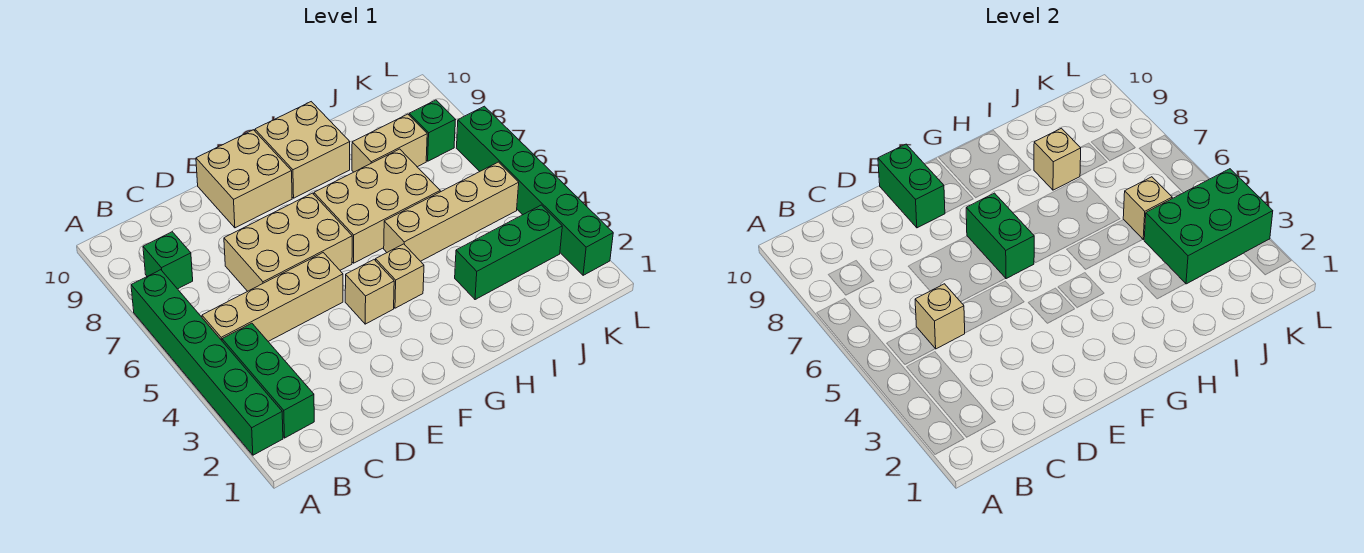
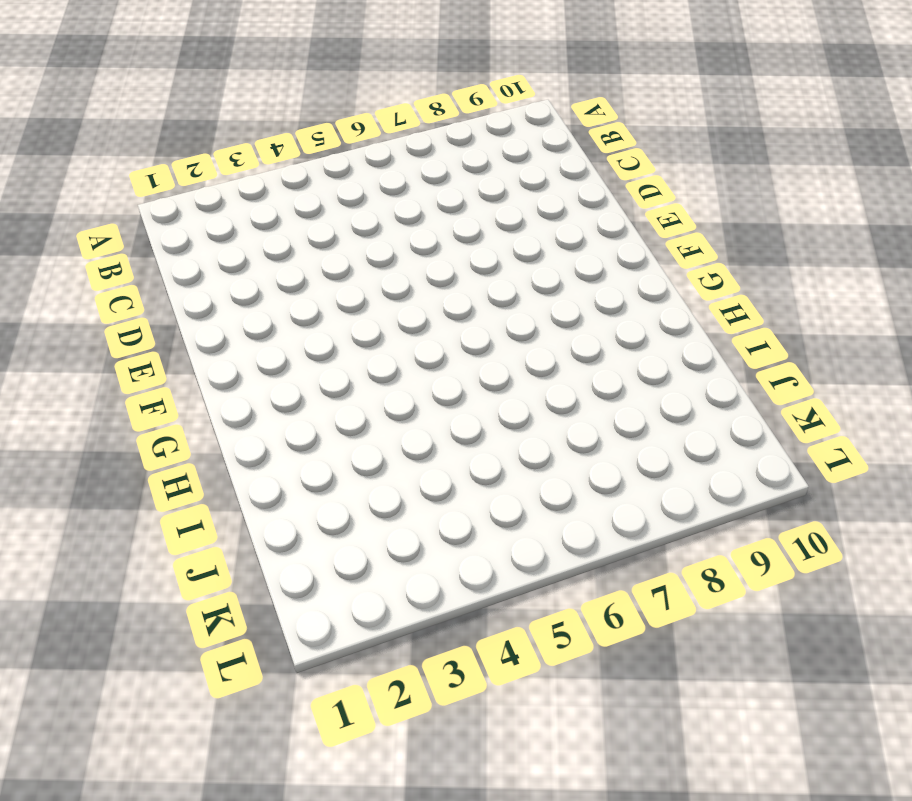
none -> green 1x6 brick [131,270,283,455]
none -> green 1x3 brick [222,323,314,438]
none -> tan 1x4 brick [202,253,343,341]

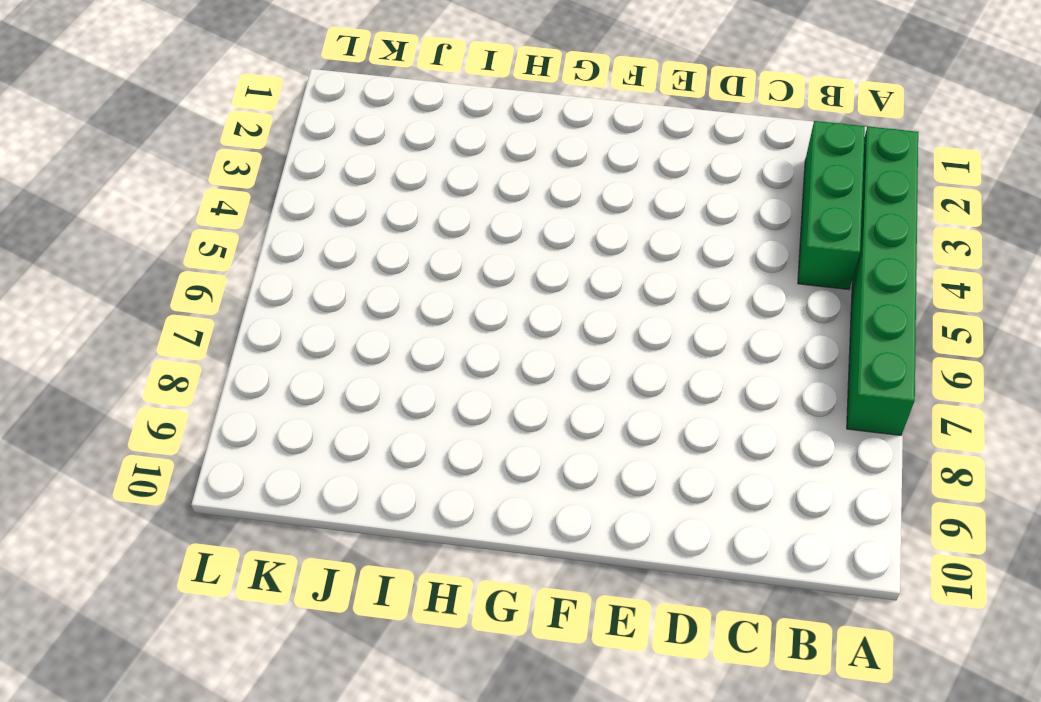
none -> tan 1x4 brick [202,253,343,341]
none -> green 1x1 brick [143,232,193,289]
none -> tan 2x3 brick [224,193,352,291]

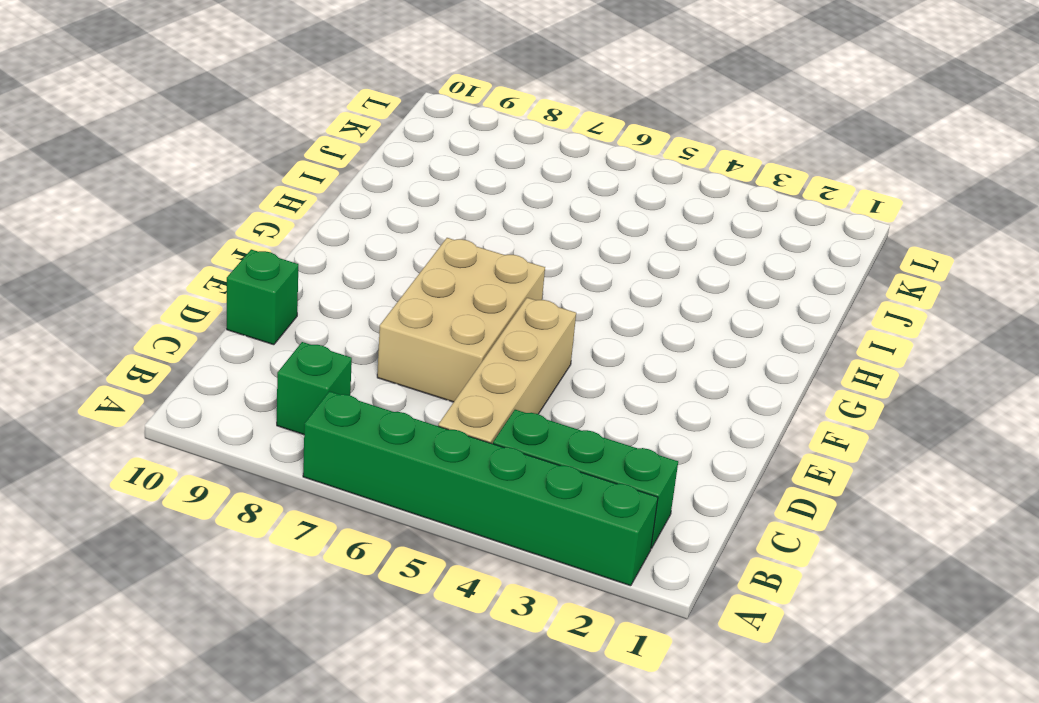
green 1x1 brick [227,249,298,345] -> green 1x1 brick moved to [409,100,456,161]
none -> tan 2x2 brick [196,130,292,228]
none -> tan 1x1 brick [345,260,394,324]
none -> tan 1x1 brick [376,244,424,308]

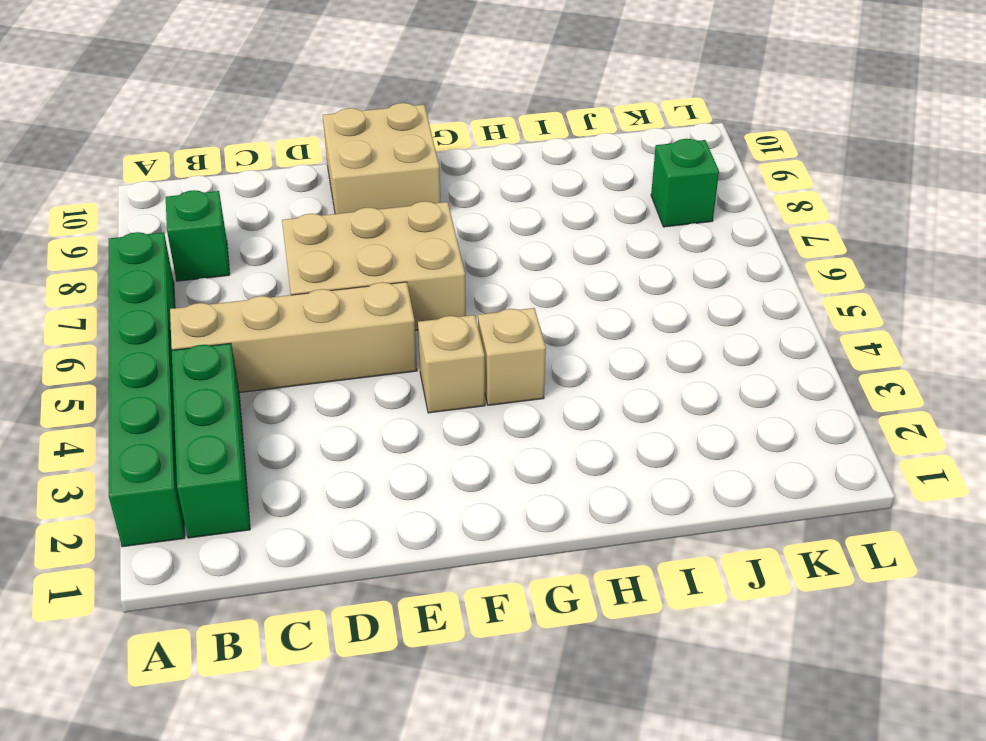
none -> tan 2x3 brick [314,149,440,263]
none -> tan 2x2 brick [255,102,350,198]
none -> tan 1x4 brick [384,162,519,261]

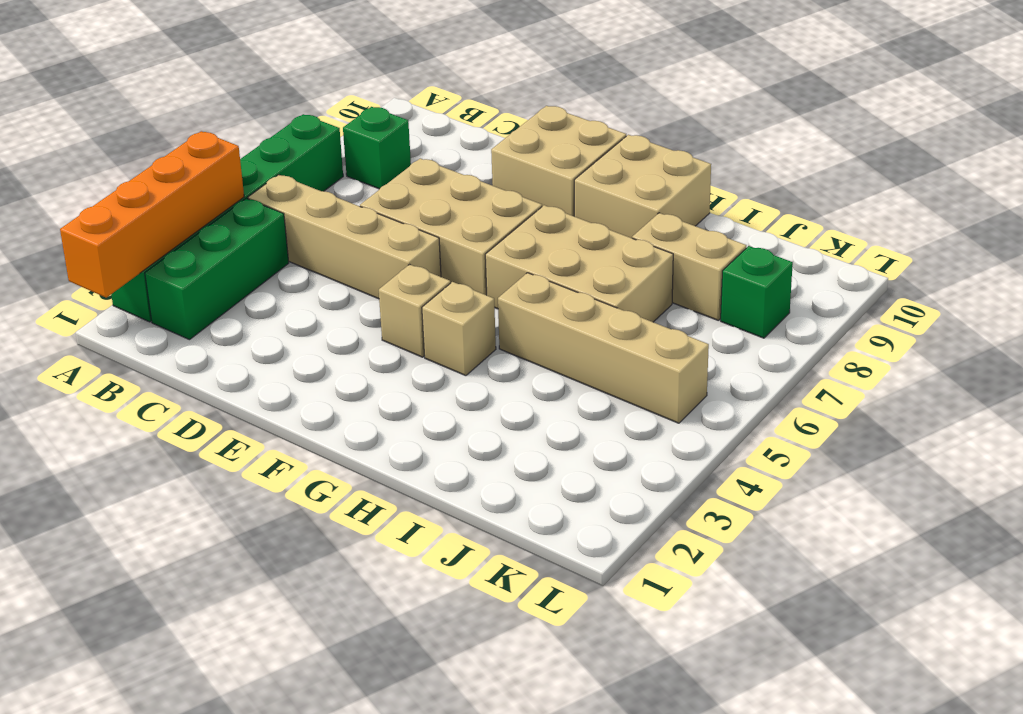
orange 1x4 brick [60,131,244,297] -> none
none -> green 1x3 brick [455,205,562,300]
none -> green 1x6 brick [457,106,613,275]
none -> tan 1x1 brick [915,284,965,349]

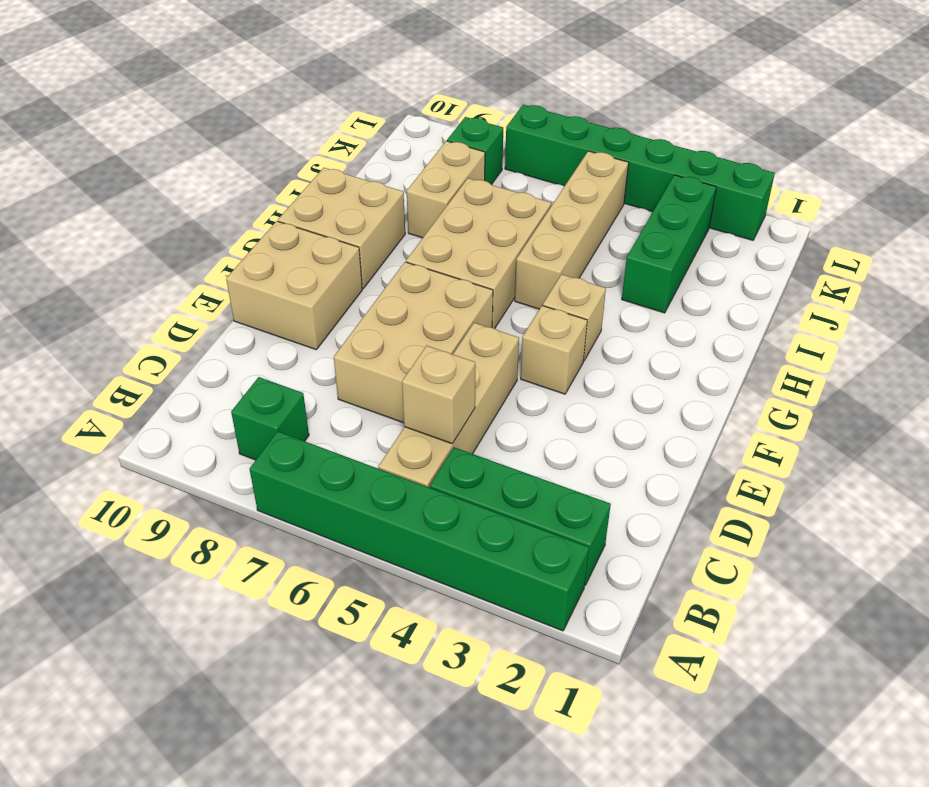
none -> green 1x2 brick [878,144,945,228]
none -> green 1x2 brick [966,193,1034,279]
none -> tan 1x1 brick [1034,128,1081,190]

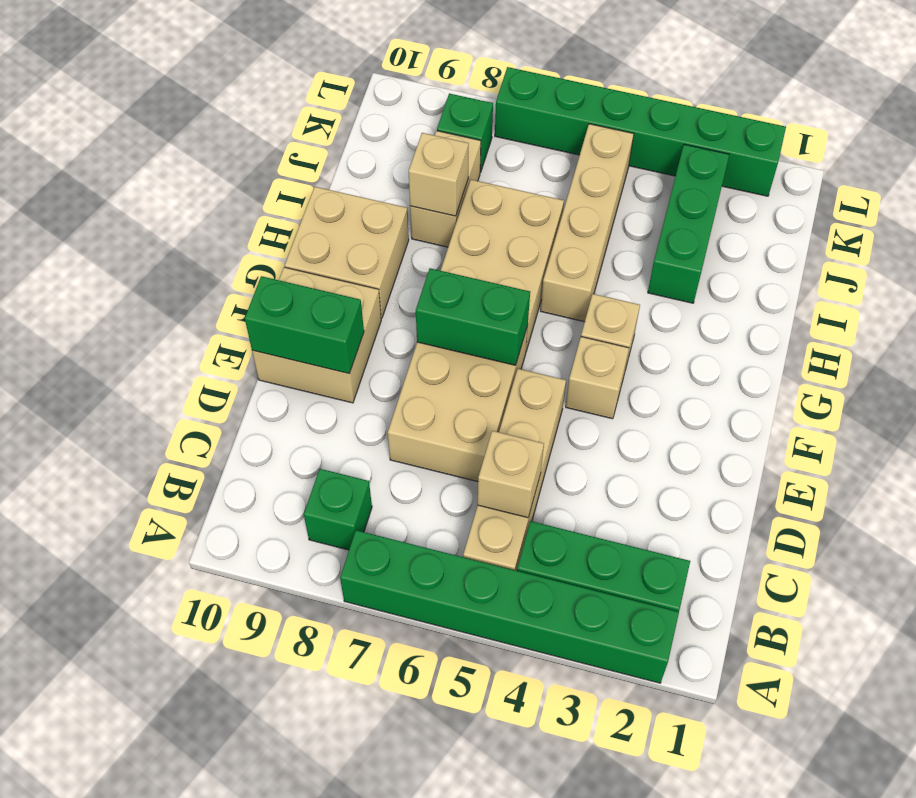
none -> green 2x3 brick [1144,169,1273,284]
none -> tan 1x1 brick [1123,177,1172,240]

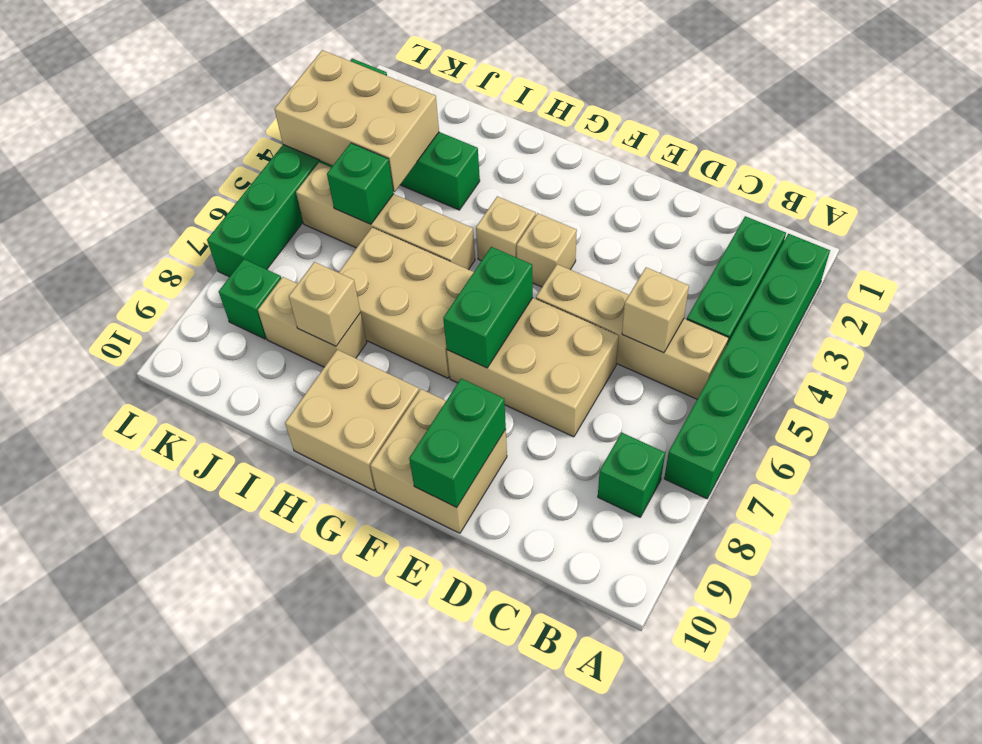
tan 2x3 brick [274,50,439,192] -> green 2x3 brick [1144,169,1273,284]
green 1x1 brick [327,143,394,224] -> tan 1x1 brick [1123,177,1172,240]

